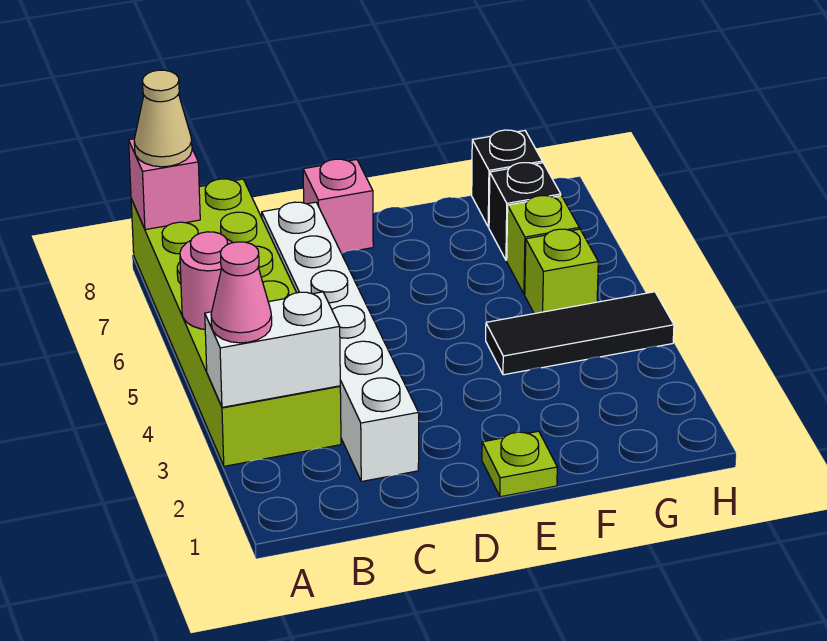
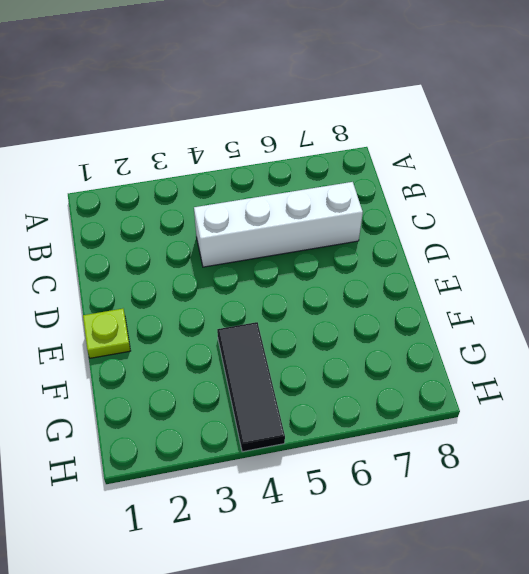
white 1x4 brick [194,182,363,267] -> white 1x6 brick [262,202,419,481]
none -> lime 2x6 brick [131,179,341,466]
none -> pink 1x1 brick [303,159,373,253]
none -> lime 1x1 brick [525,229,598,314]

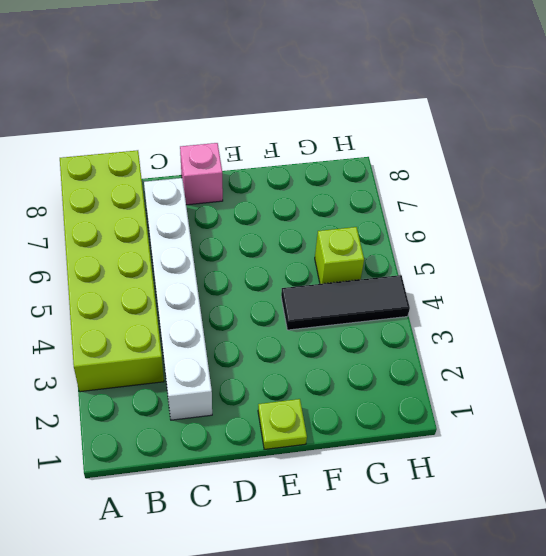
none -> lime 1x1 brick [507,196,579,294]
none -> black 1x1 brick [489,163,561,260]
none -> black 1x1 brick [472,130,542,227]

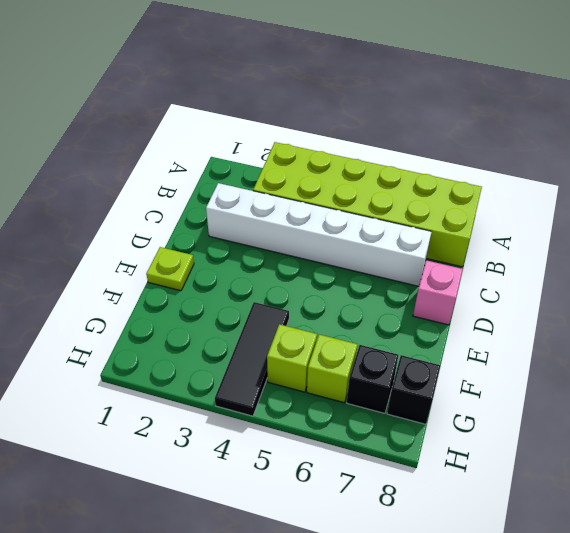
none -> white 1x2 brick [205,292,340,407]
none -> pink 1x1 round brick [180,232,233,329]
none -> pink 1x1 brick [129,139,200,230]

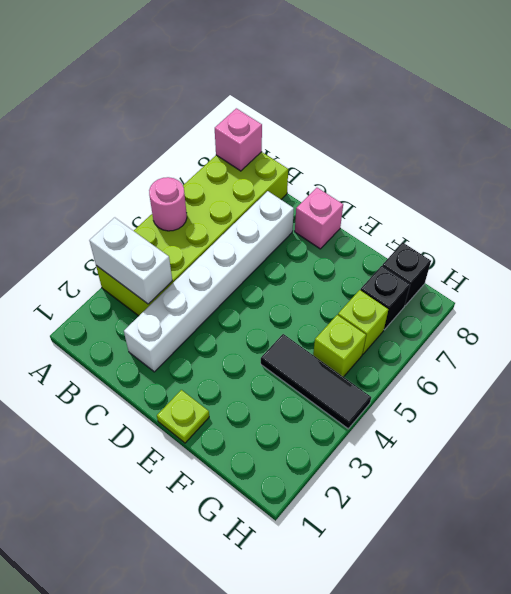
none -> pink 1x1 cone [211,242,272,343]
none -> tan 1x1 cone [134,70,192,167]

